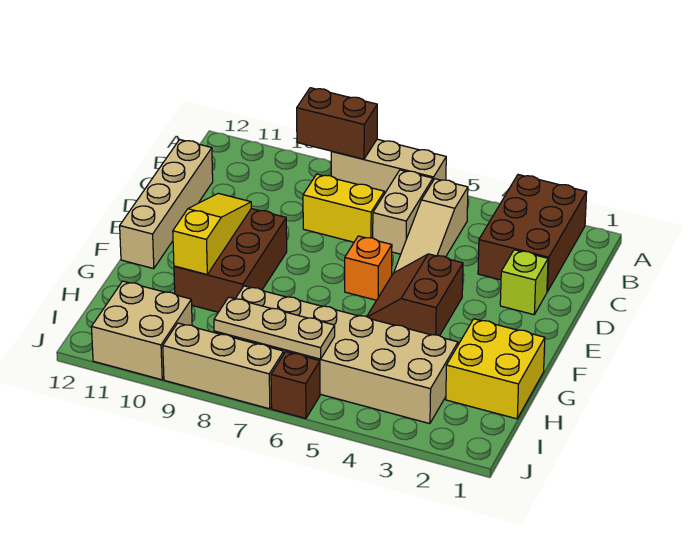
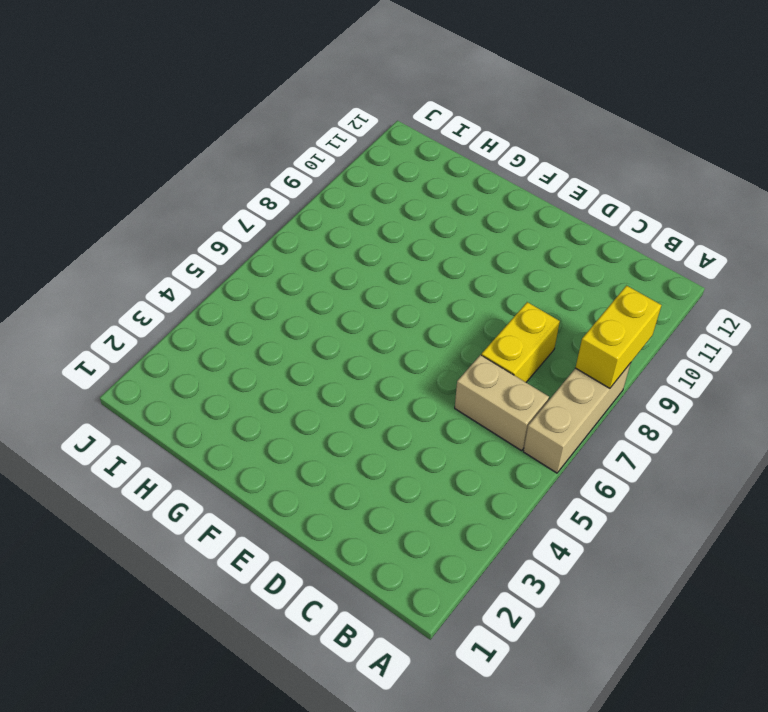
yellow 1x2 brick [575,286,661,388] -> brown 1x2 brick [297,88,377,159]
none -> brown 2x3 brick [478,175,587,292]
none -> tan 1x3 slope [394,179,468,272]
none -> tan 1x4 brick [120,140,213,269]

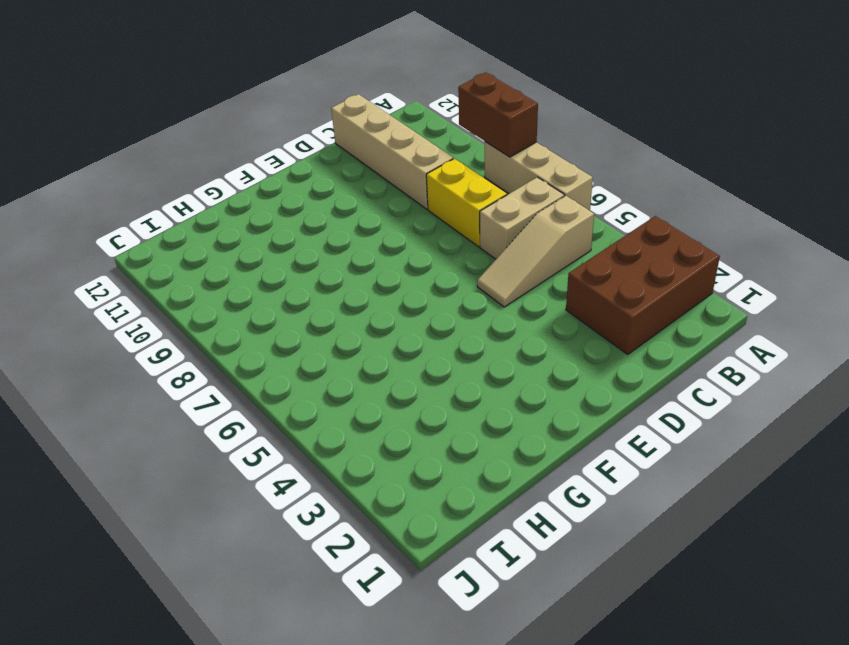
tan 1x4 brick [331,94,453,209] -> tan 1x4 brick turned to [120,140,213,269]
none -> lime 1x1 brick [500,250,548,315]
none -> brown 2x2 slope [367,254,463,336]
none -> orange 1x1 brick [345,236,392,300]

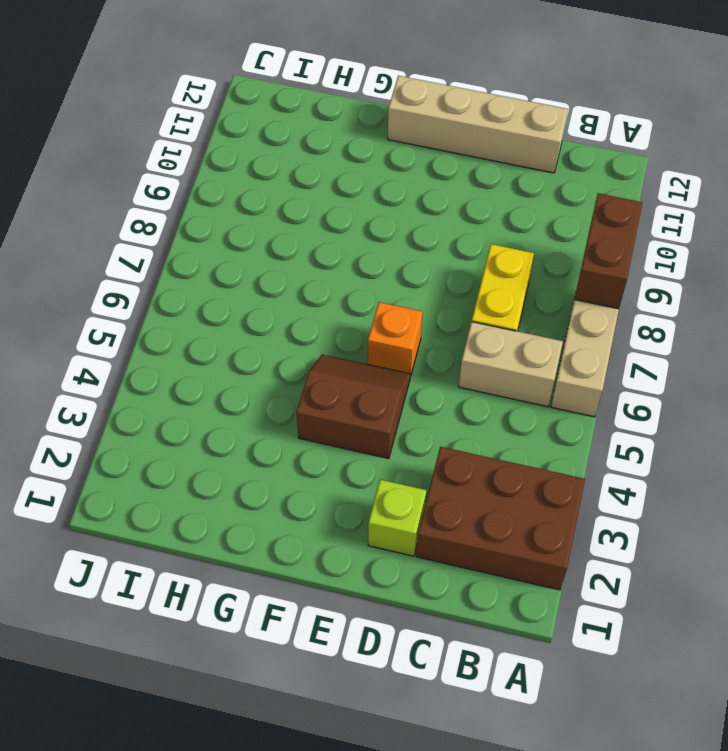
none -> tan 1x3 slope [394,179,468,272]
none -> brown 2x3 brick [174,209,287,312]
none -> yellow 2x2 brick [446,319,545,419]

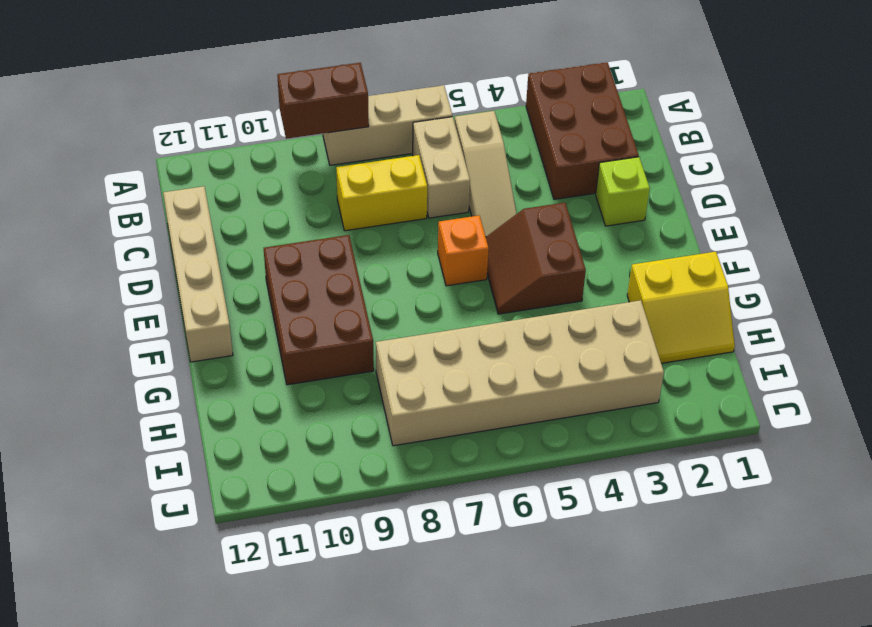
yellow 2x2 slope [627,252,735,363] -> yellow 2x2 brick [446,319,545,419]
none -> tan 2x2 brick [92,281,192,380]
none -> brown 1x1 brick [271,352,320,418]
none -> tan 1x3 brick [163,323,284,409]

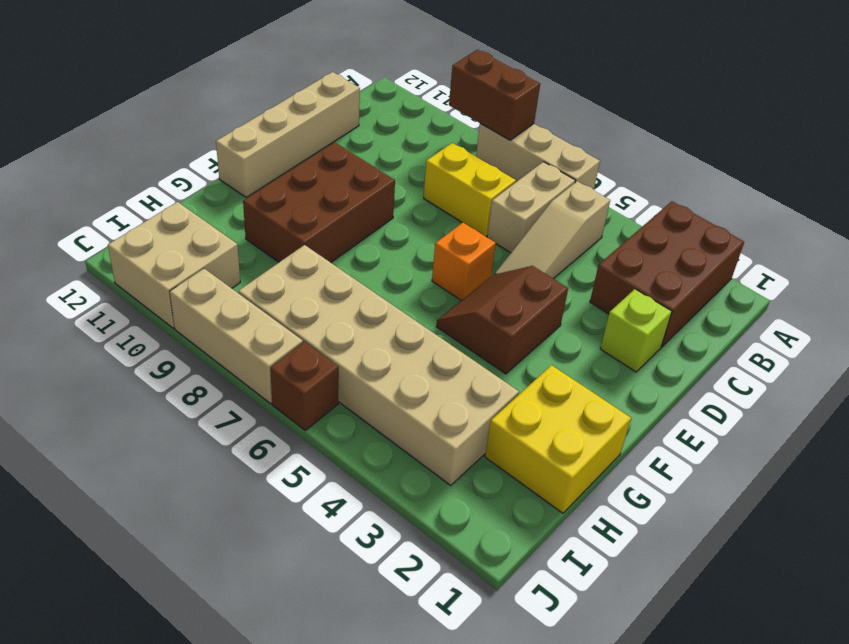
none -> yellow 1x3 slope [173,193,251,275]
none -> tan 1x3 plate [214,297,335,359]

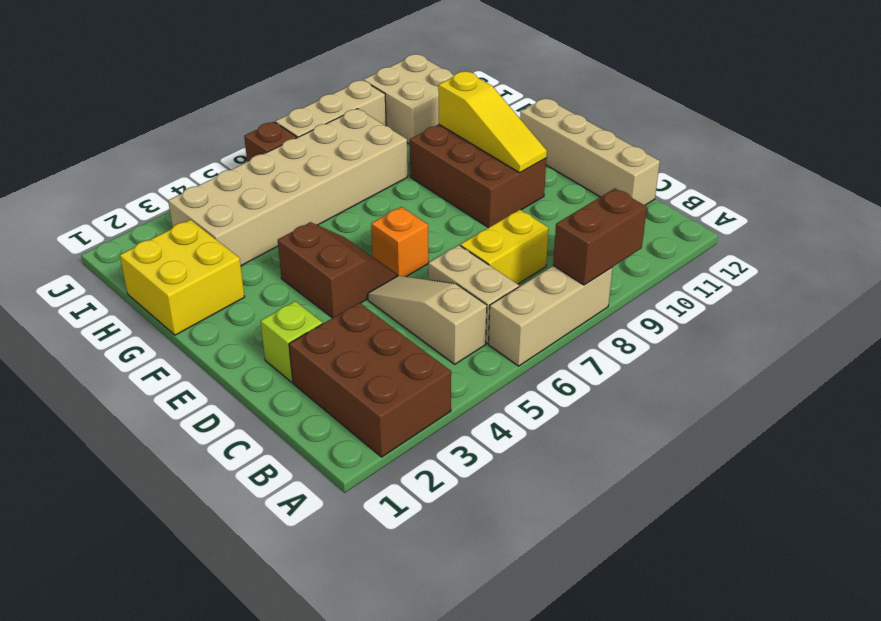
none -> tan 1x3 plate [214,297,335,359]

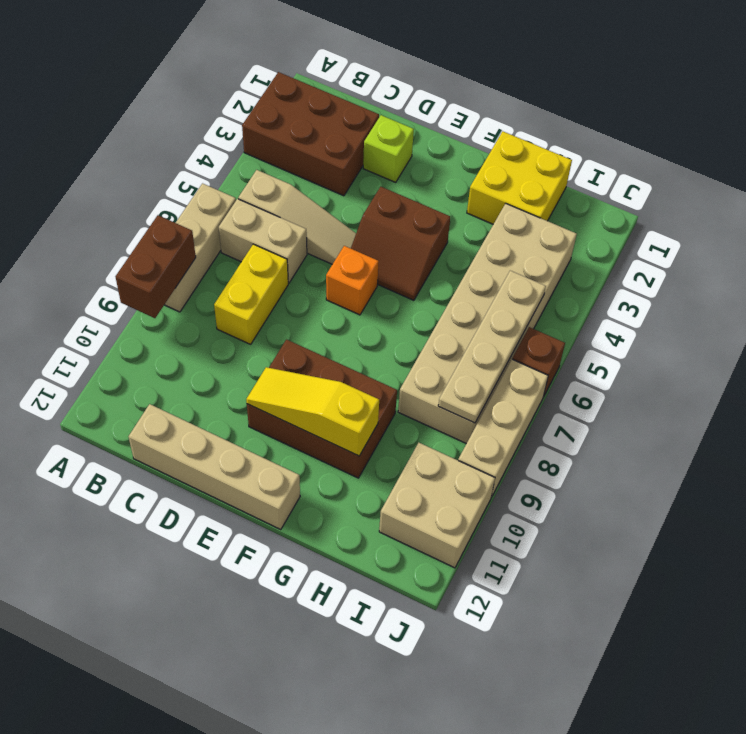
tan 1x4 plate [438,271,546,423] -> tan 1x3 plate [214,297,335,359]

